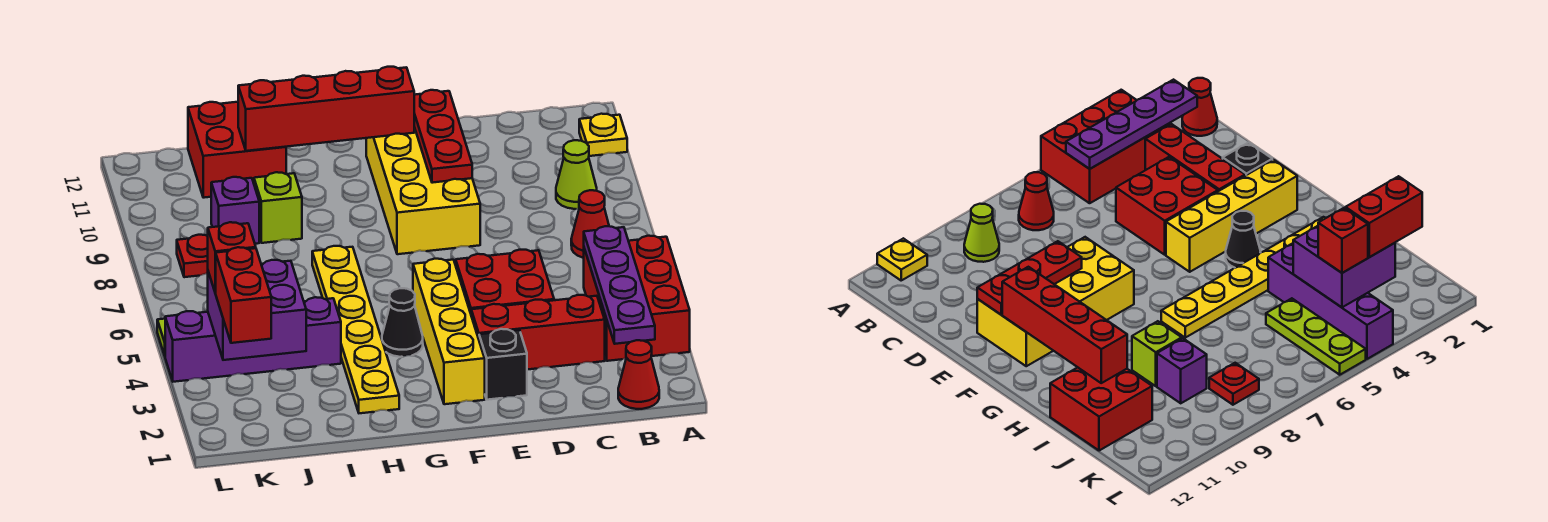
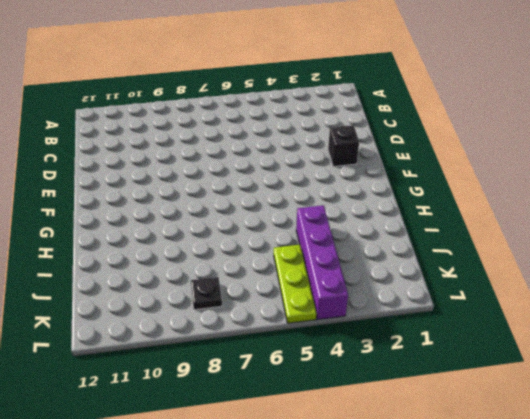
black 1x1 plate [191,277,222,310] -> red 1x1 plate [177,235,208,277]
none -> red 2x3 brick [584,236,690,361]
none -> yellow 1x1 plate [579,114,627,156]
none -> red 1x1 cone [618,340,659,409]

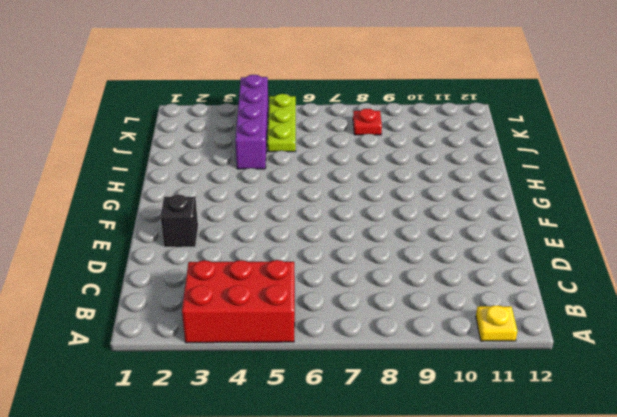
none -> red 1x1 cone [618,340,659,409]
none -> red 1x1 cone [571,190,609,258]
none -> lime 1x1 cone [556,140,597,209]

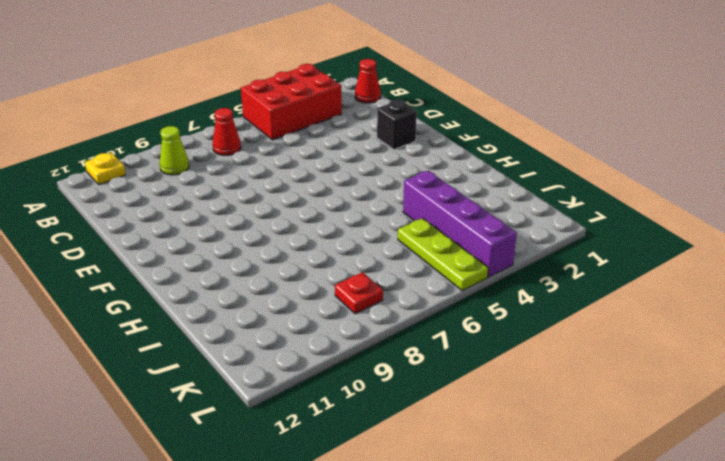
none -> red 1x3 brick [471,295,605,370]
none -> red 2x2 brick [456,250,554,313]
none -> yellow 2x4 brick [366,127,480,254]

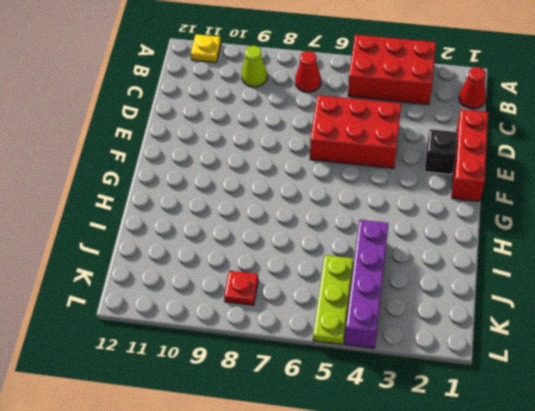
red 1x3 brick [452,110,488,202] -> red 1x3 brick moved to [471,295,605,370]
red 2x3 brick [310,95,401,168] -> red 2x2 brick [456,250,554,313]
none -> yellow 2x4 brick [366,127,480,254]
none -> yellow 1x4 brick [413,259,485,404]
none -> black 1x1 cone [382,288,423,357]

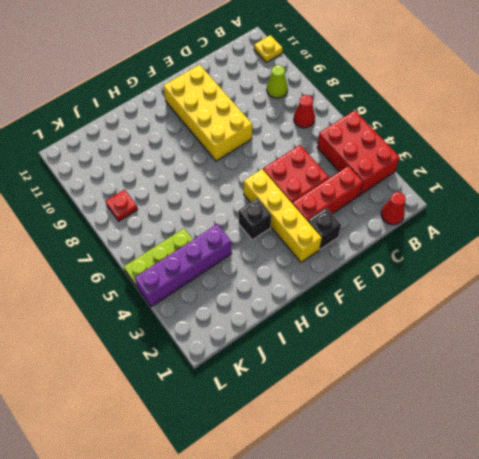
black 1x1 brick [239,198,271,240] -> black 1x1 cone [382,288,423,357]
none -> yellow 1x6 plate [312,246,399,413]
none -> lime 1x1 brick [254,172,302,243]
none -> red 2x2 brick [188,102,286,198]

